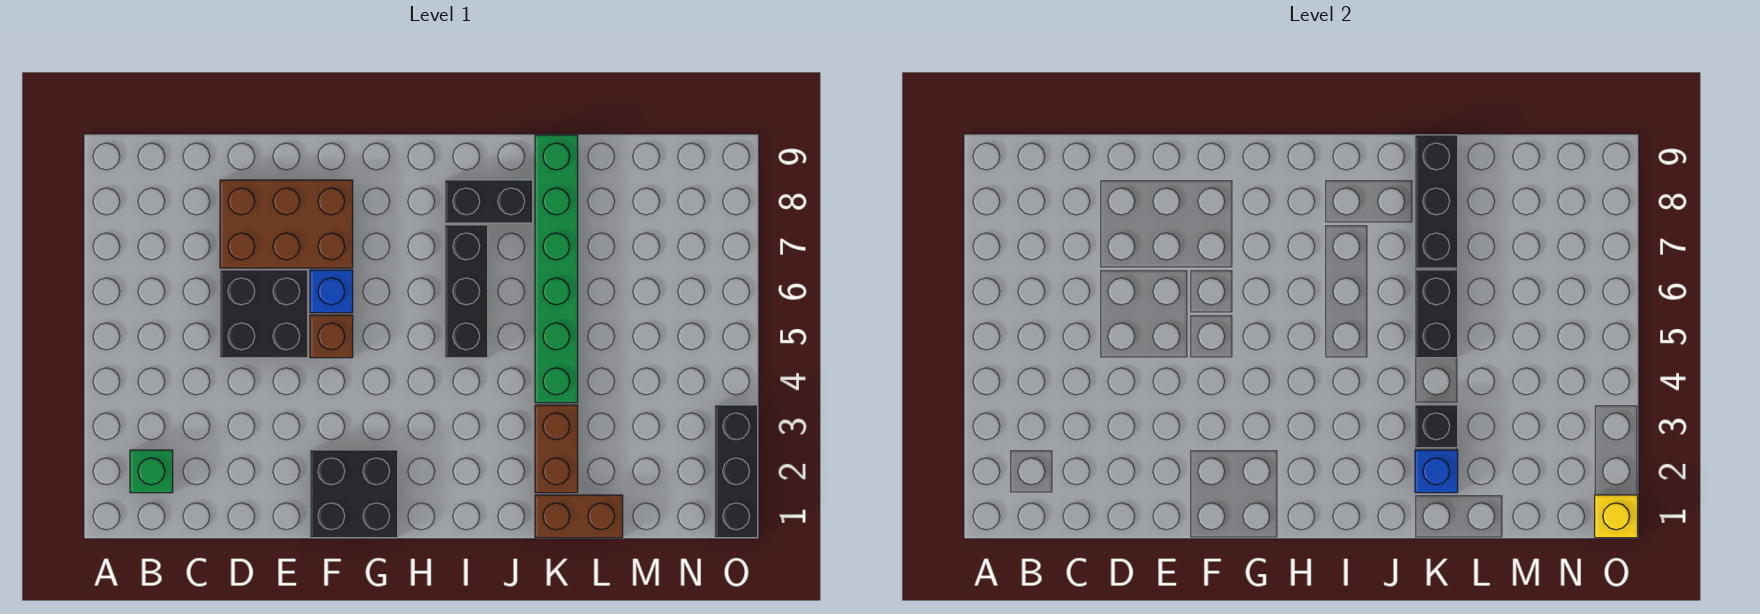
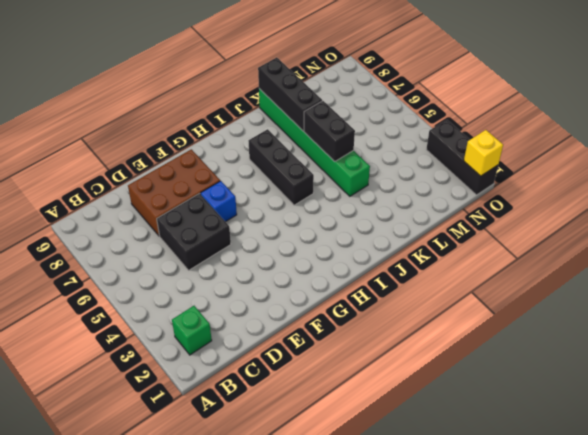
none -> black 2x2 brick [310,450,398,538]
none -> brown 1x1 brick [310,315,353,358]
none -> black 1x2 brick [445,180,533,223]

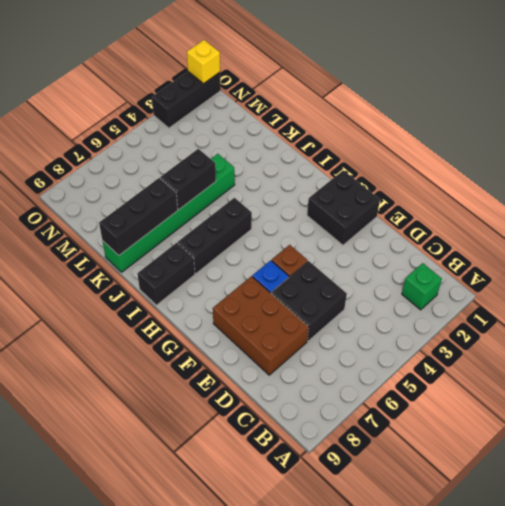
black 1x2 brick [137,243,195,305] -> black 1x2 brick turned to [445,180,533,223]
none -> brown 1x2 brick [535,495,623,538]
none -> brown 1x2 brick [535,405,578,493]
none -> blue 1x1 brick [1415,450,1458,493]

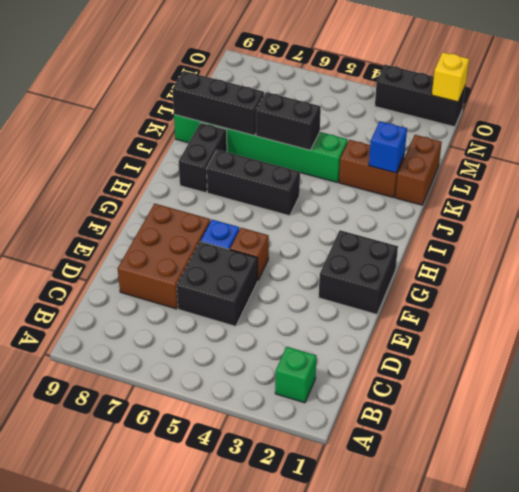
none -> black 1x1 brick [1415,405,1458,448]

